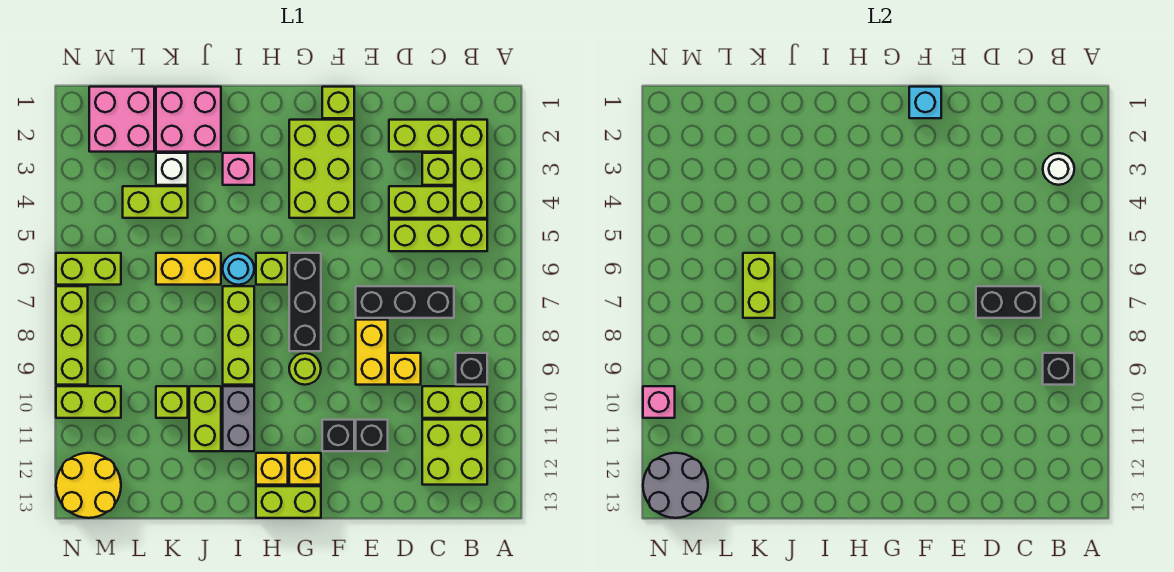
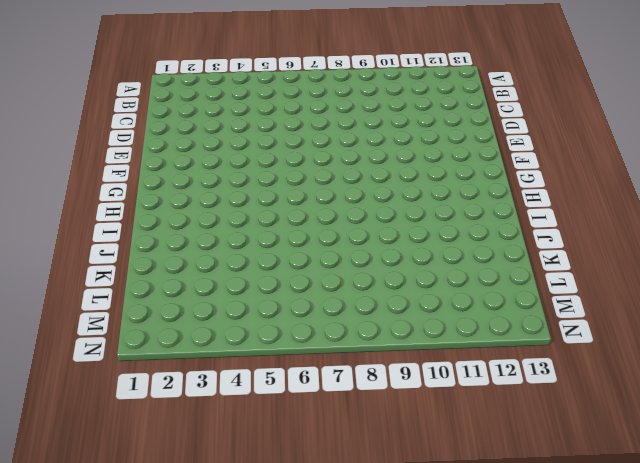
none -> lime 1x3 brick [456,120,487,218]
none -> lime 1x3 brick [389,220,487,251]
none -> black 1x1 brick [456,353,487,385]
none -> lime 1x2 brick [422,386,487,418]

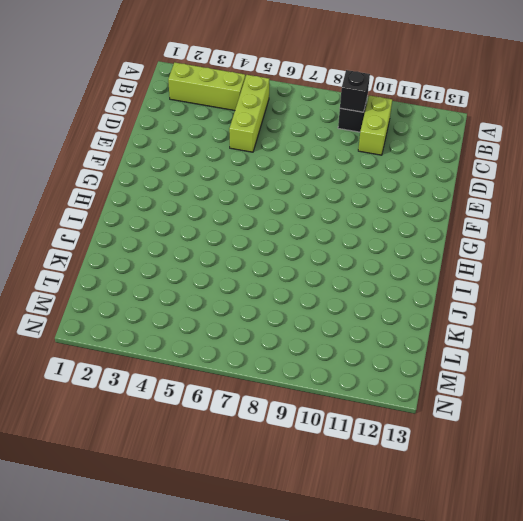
none -> lime 2x2 brick [422,420,487,485]
none -> lime 1x2 brick [389,120,454,152]
none -> lime 1x1 brick [422,153,454,185]
none -> lime 1x2 brick [389,186,454,218]

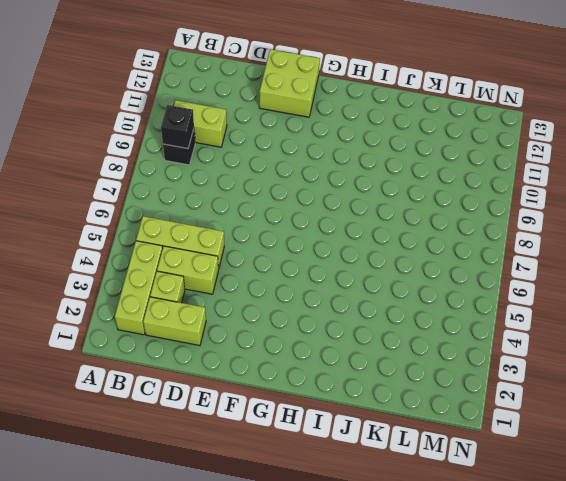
lime 2x2 brick [259,49,320,117] -> lime 2x2 brick moved to [422,420,487,485]
none -> black 1x3 brick [356,286,454,318]
none -> yellow 1x1 brick [389,353,421,385]
none -> yellow 1x2 brick [356,320,388,385]
none -> black 1x1 brick [356,420,388,451]

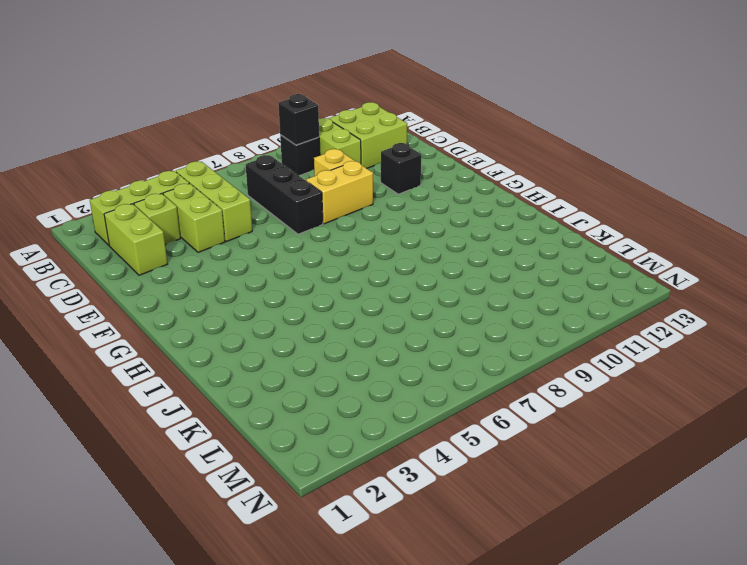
none -> lime 1x1 brick [322,87,354,118]
none -> lime 2x3 brick [289,120,354,218]
none -> black 1x1 brick [322,420,354,451]
none -> black 1x3 brick [289,253,321,351]

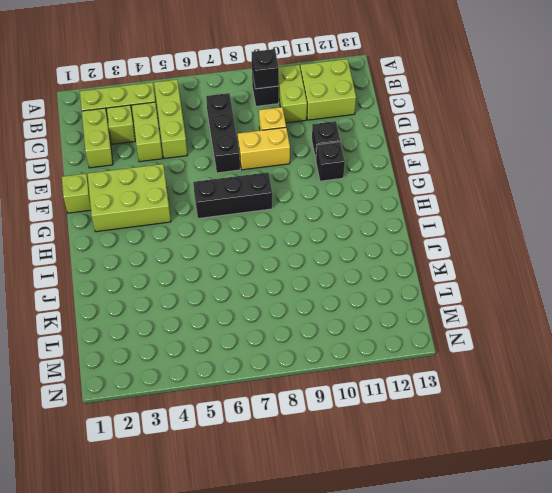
none -> lime 1x1 round brick [289,353,321,385]
none -> yellow 1x1 brick [289,453,321,485]
none -> lime 1x2 brick [256,486,321,518]
none -> lime 1x1 brick [256,253,288,285]

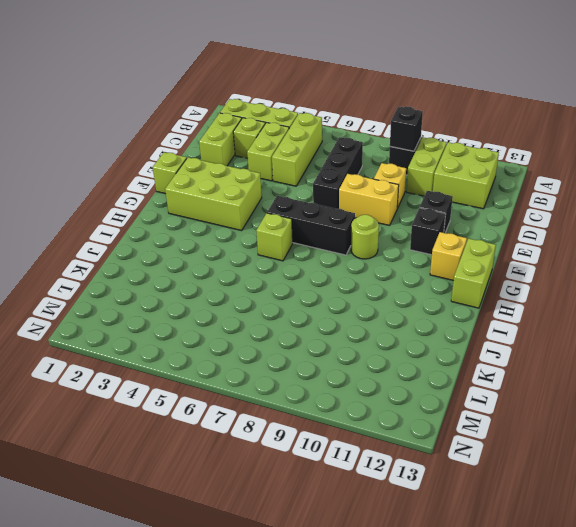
none -> yellow 1x1 brick [256,453,288,485]
none -> pink 1x1 brick [223,153,254,185]
none -> cyan 1x1 round brick [223,253,254,285]
none -> lime 1x3 brick [223,286,254,385]

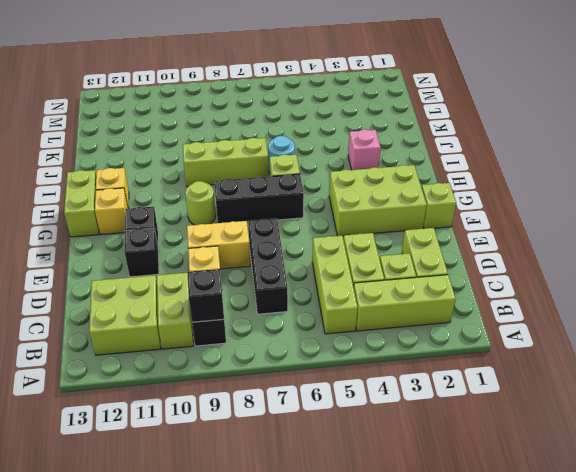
none -> grey 1x2 brick [223,386,254,451]
none -> pink 2x2 brick [156,87,221,152]
none -> yellow 1x2 brick [156,253,221,285]
none -> lime 1x2 brick [189,386,221,451]

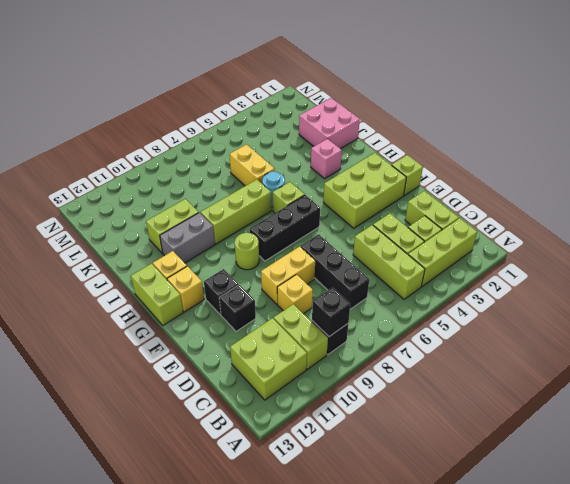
none -> white 1x1 brick [156,153,188,185]
none -> lime 1x2 brick [123,186,188,218]
none -> lime 1x1 brick [156,386,188,418]
none -> pink 2x2 brick [89,87,154,152]

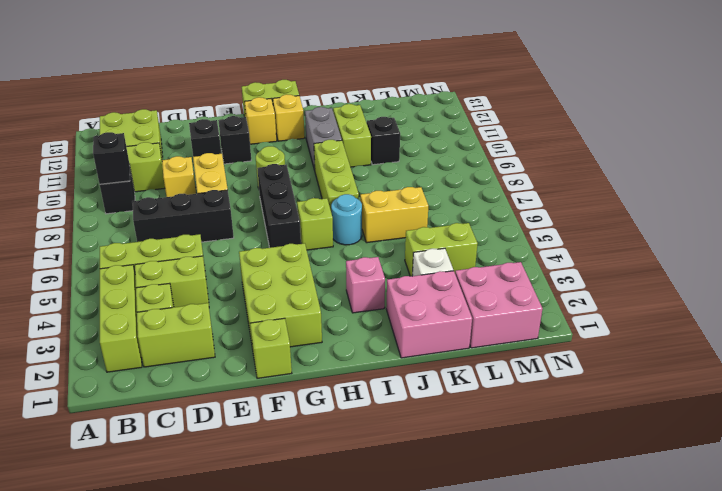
black 1x1 brick [367,117,400,165] -> lime 1x1 brick [156,386,188,418]
none -> lime 1x2 brick [56,253,121,285]
none -> lime 1x2 brick [56,386,121,418]
none -> yellow 2x2 round brick [56,453,121,518]
none -> lime 1x3 brick [56,286,88,385]

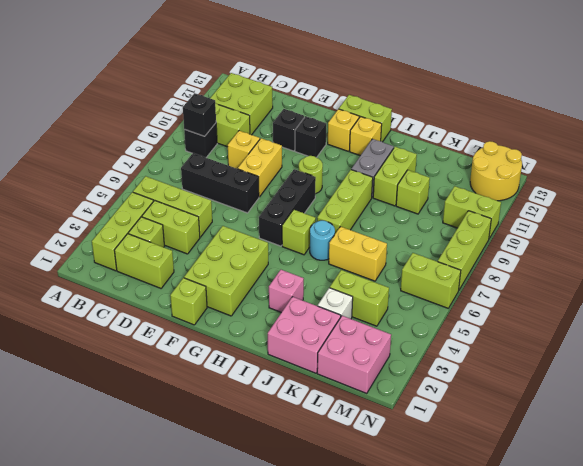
none -> white 1x1 round brick [1043,153,1074,185]
none -> black 1x2 brick [976,286,1041,318]
none -> cyan 1x1 brick [909,87,941,118]
none -> lime 1x2 brick [743,253,775,318]

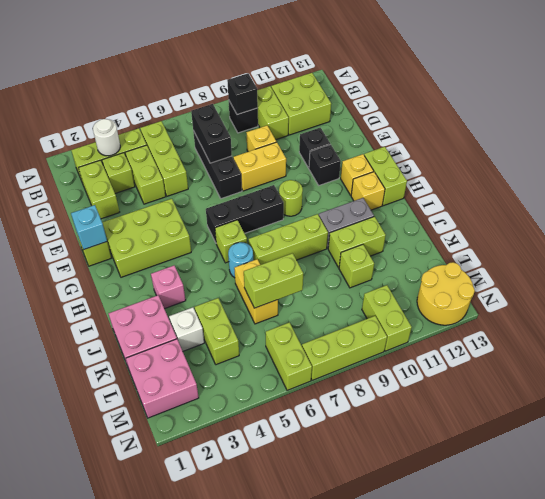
none -> grey 2x2 round brick [643,453,708,518]
none -> pink 1x1 brick [643,386,675,418]

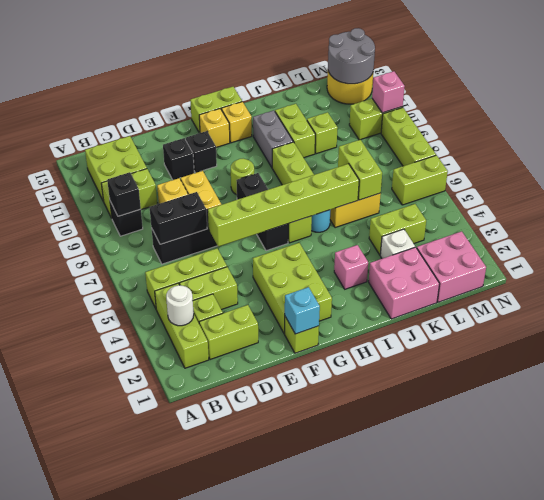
lime 1x6 brick [208,164,359,247] -> none

